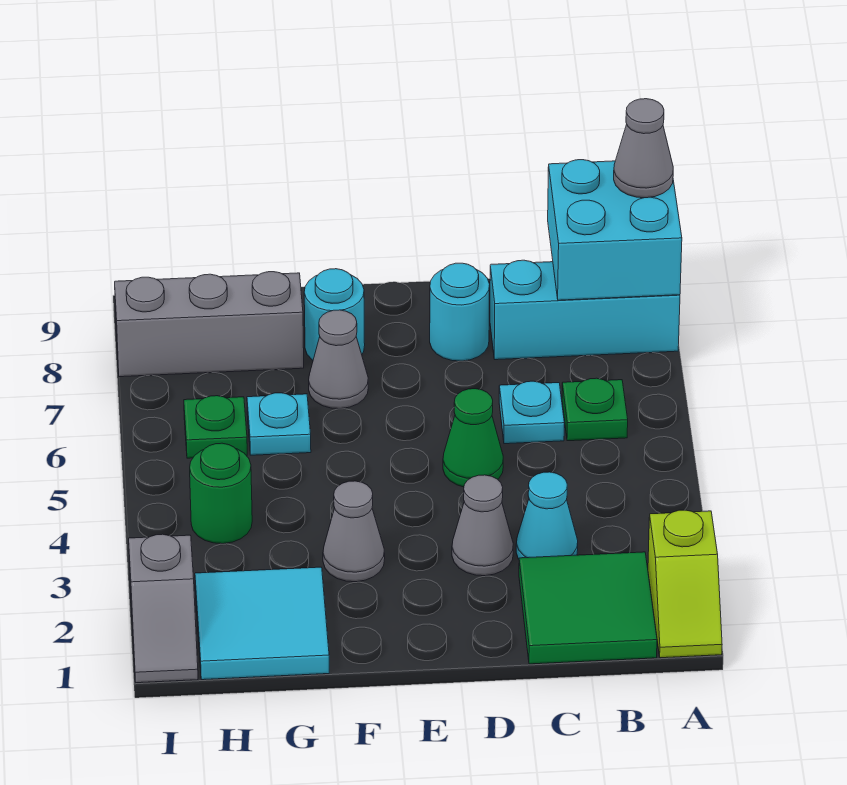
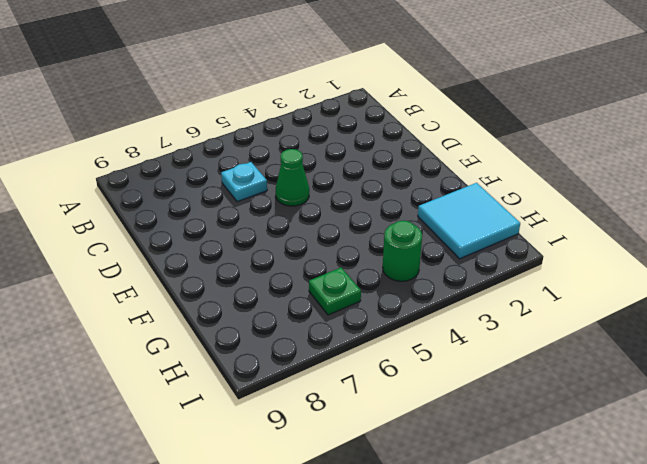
none -> lime 1x2 slope [648,510,722,658]
none -> cyan 1x3 brick [490,260,680,360]
none -> green 2x2 tile [519,552,657,664]

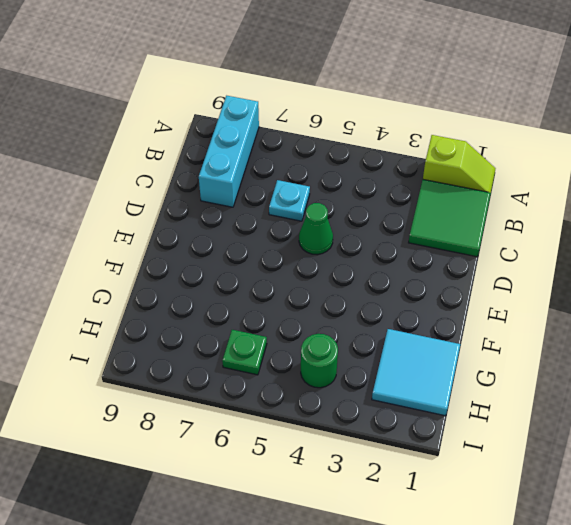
none -> green 1x1 plate [562,378,628,441]
none -> cyan 1x1 cone [516,472,578,559]
none -> grey 1x1 cone [452,475,513,576]

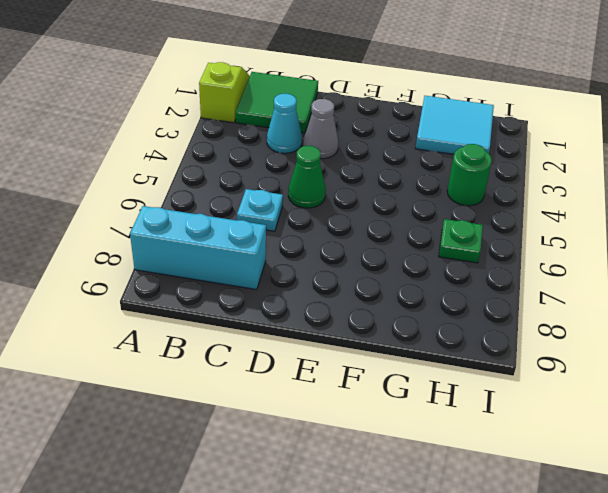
none -> green 1x1 plate [562,378,628,441]
none -> cyan 1x1 round brick [430,263,490,361]
none -> grey 1x1 cone [323,481,385,582]

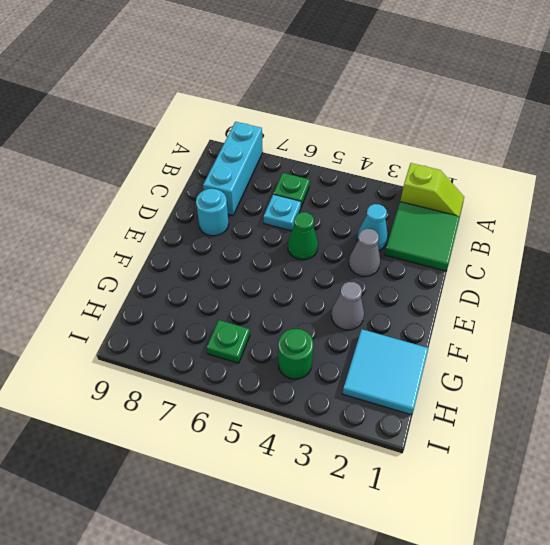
none -> grey 1x1 cone [309,310,368,409]
none -> cyan 1x1 round brick [304,269,365,360]
none -> cyan 1x1 plate [247,393,311,455]

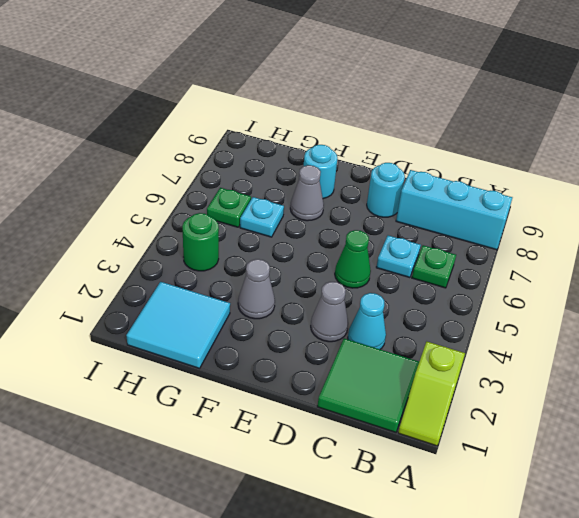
none -> grey 1x3 brick [115,272,304,377]
none -> grey 1x2 slope [129,534,198,683]
none -> cyan 2x2 brick [548,160,682,300]

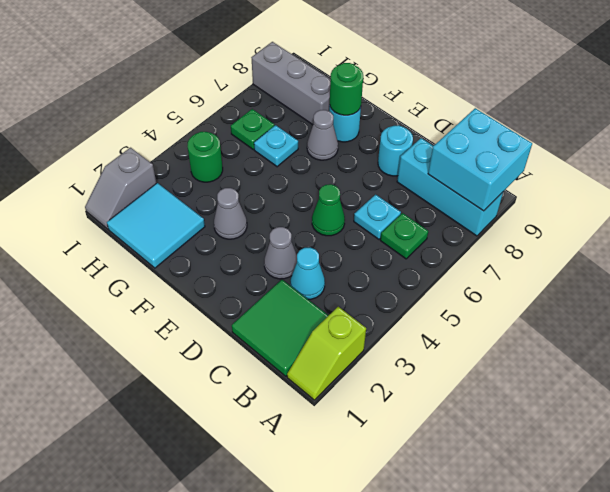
green 1x1 round brick [330,63,363,115] -> none
none -> grey 1x1 cone [614,99,673,198]

